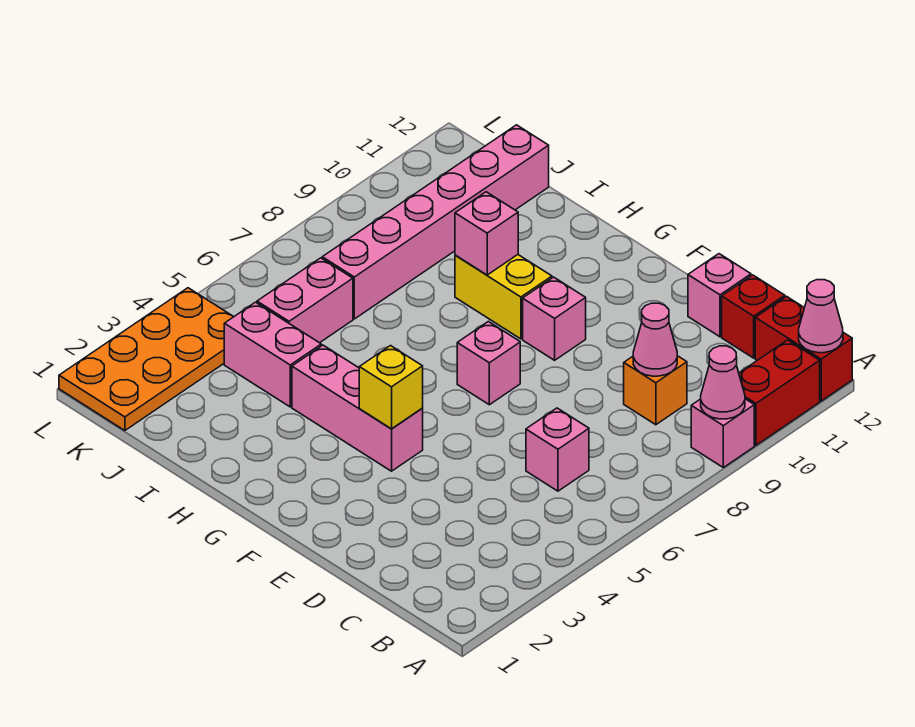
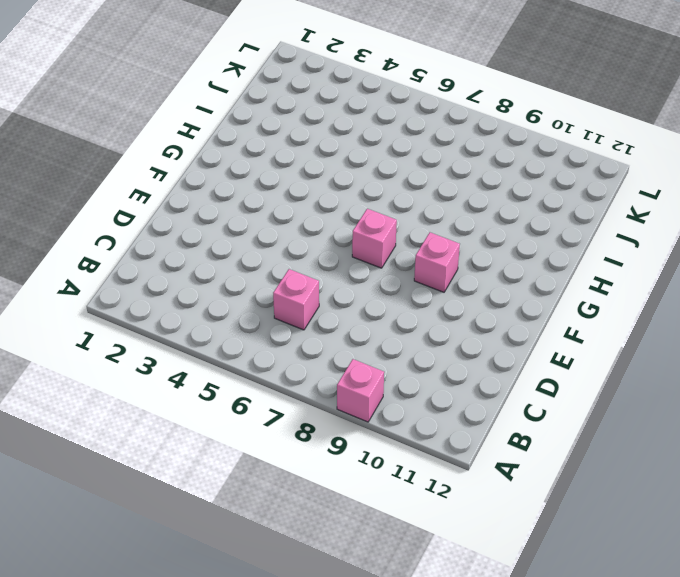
none -> red 1x2 brick [739,340,820,445]
none -> red 1x2 brick [755,296,852,401]
none -> orange 1x1 brick [624,356,687,425]

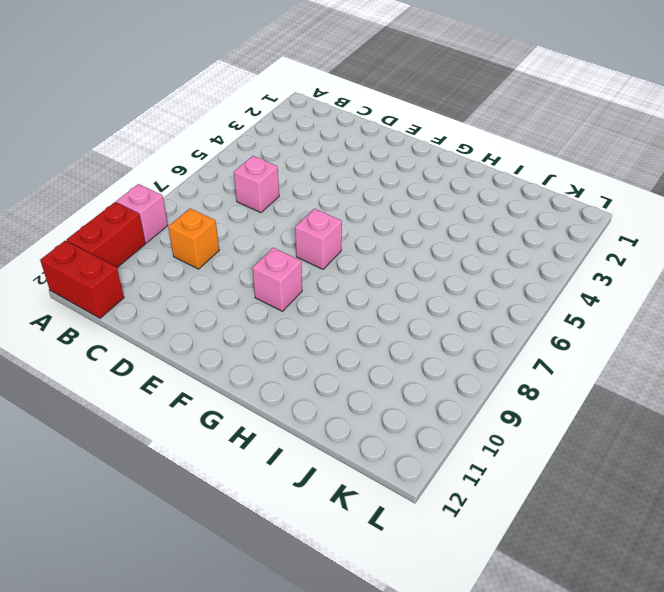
none -> red 1x1 brick [722,275,785,358]
none -> pink 1x1 brick [688,254,751,337]
none -> pink 1x3 brick [292,345,423,471]

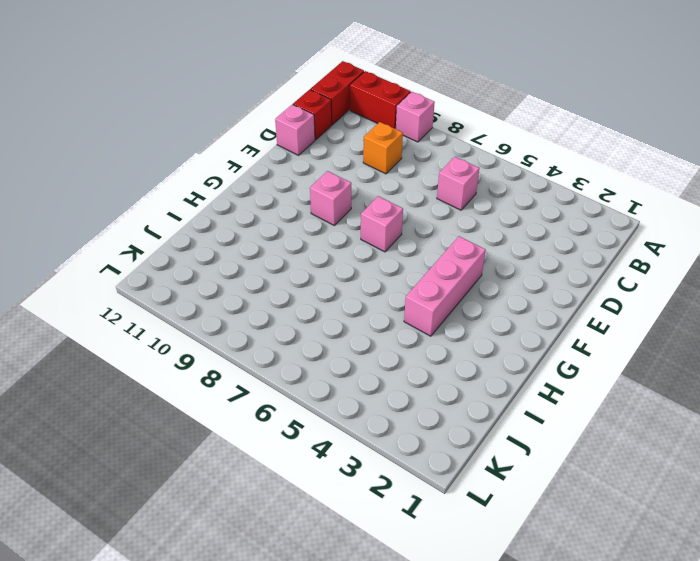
none -> yellow 1x2 brick [455,255,552,339]
none -> pink 1x2 brick [224,302,321,407]
none -> pink 1x2 brick [257,258,353,343]

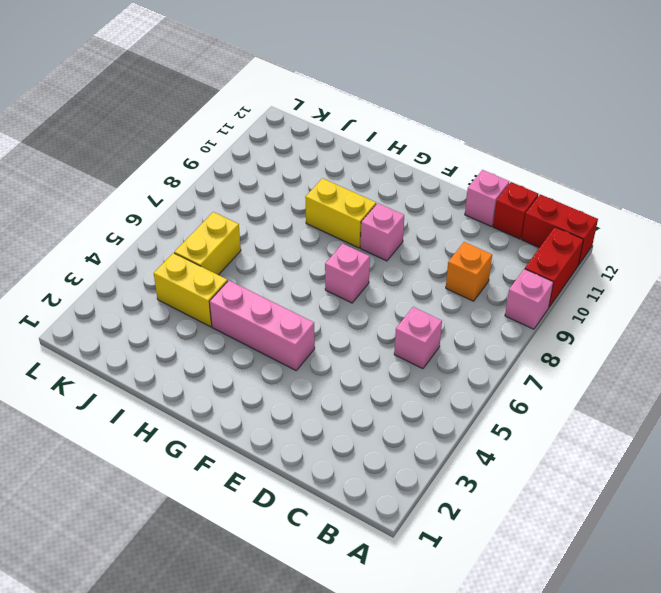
yellow 1x2 brick [154,253,228,327] -> pink 1x2 brick [224,302,321,407]
yellow 1x2 brick [174,212,241,275] -> pink 1x2 brick [257,258,353,343]
none -> pink 1x6 brick [322,125,549,319]
none -> orange 2x4 plate [59,288,233,431]
none -> pink 1x1 cone [701,346,745,419]

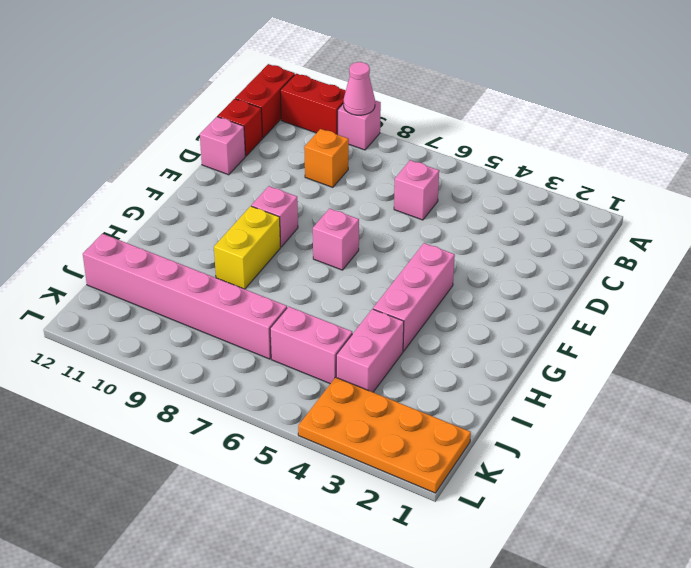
none -> pink 1x1 cone [799,280,843,353]
none -> pink 1x1 cone [633,303,677,376]
none -> yellow 1x1 brick [359,346,423,429]

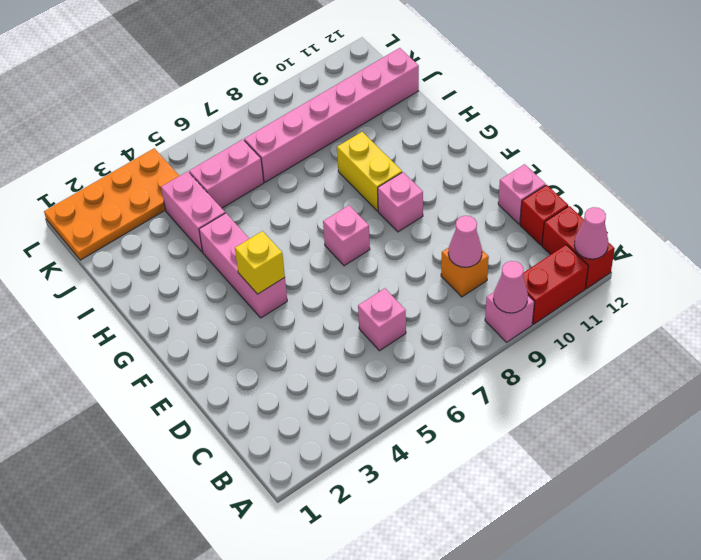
none -> pink 1x1 brick [455,192,518,275]

